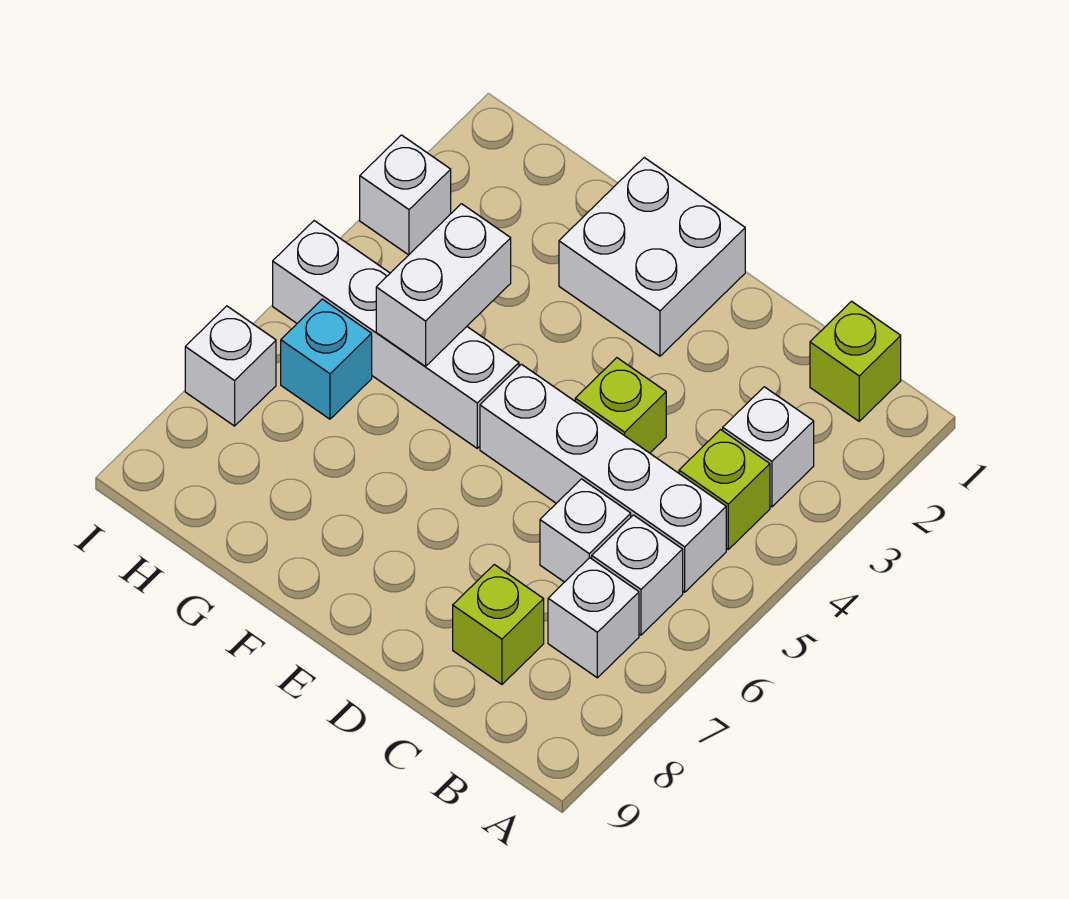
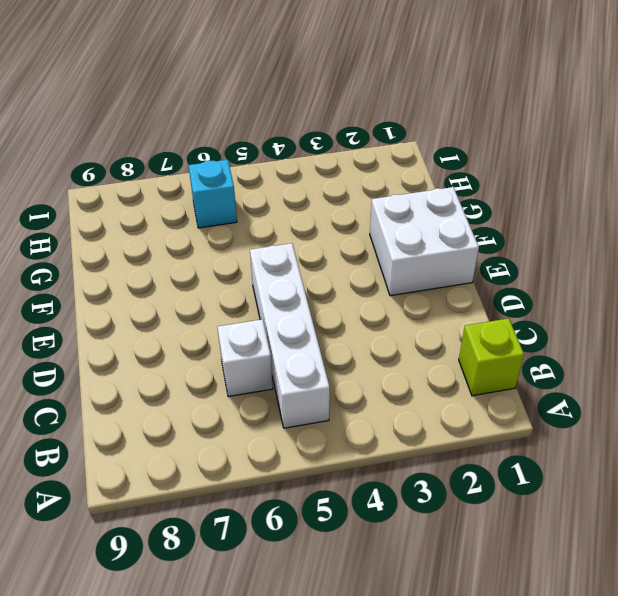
none -> white 1x1 brick [723,387,814,507]
none -> lime 1x1 brick [679,430,770,549]
none -> white 1x1 brick [592,515,683,635]

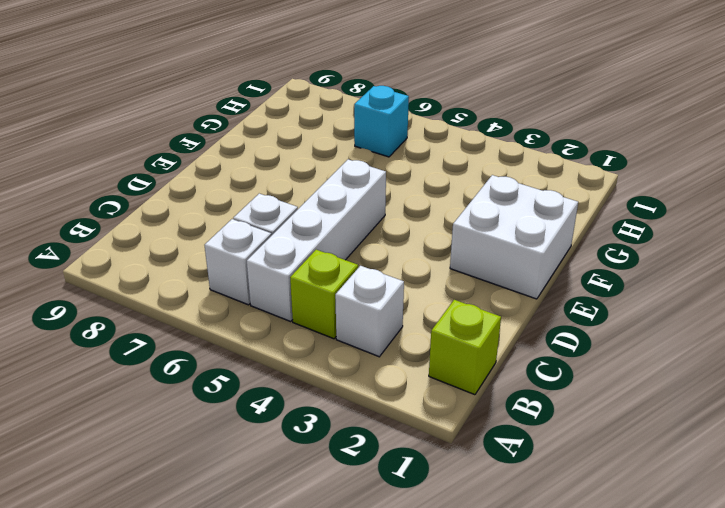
none -> white 1x1 brick [548,558,639,678]
none -> lime 1x1 brick [453,565,544,684]
none -> lime 1x1 brick [575,358,666,453]

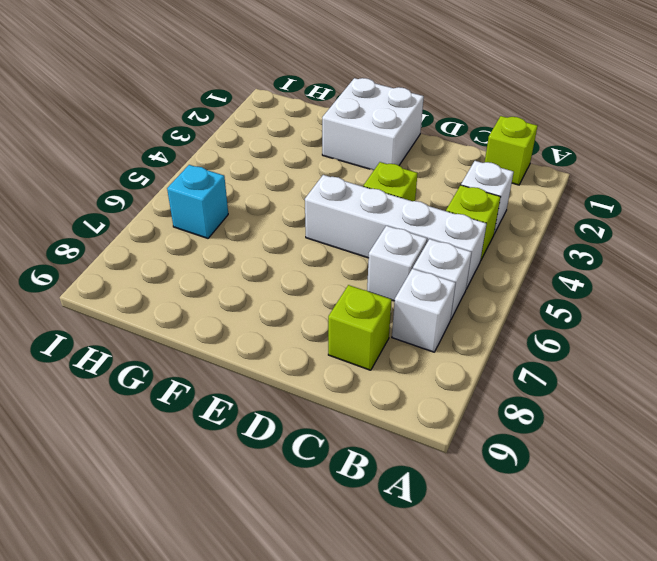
none -> white 1x4 brick [273,221,519,448]
none -> white 1x1 brick [360,135,451,255]
none -> white 1x1 brick [185,306,276,426]

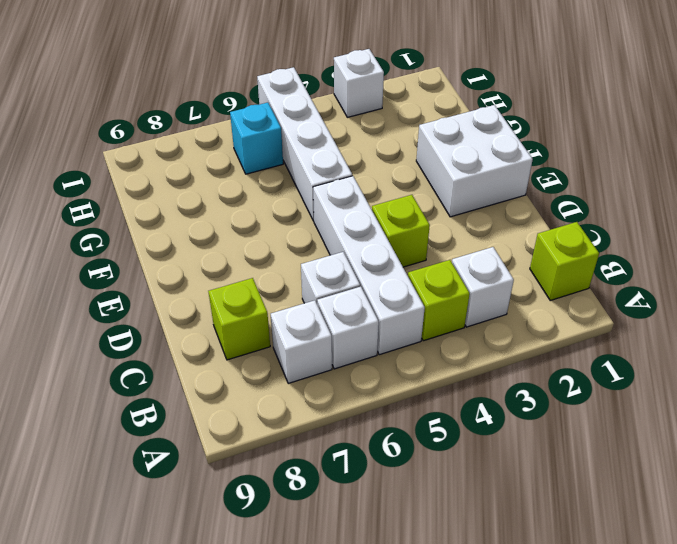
none -> white 1x1 brick [185,306,276,426]
none -> white 1x2 brick [376,204,511,366]

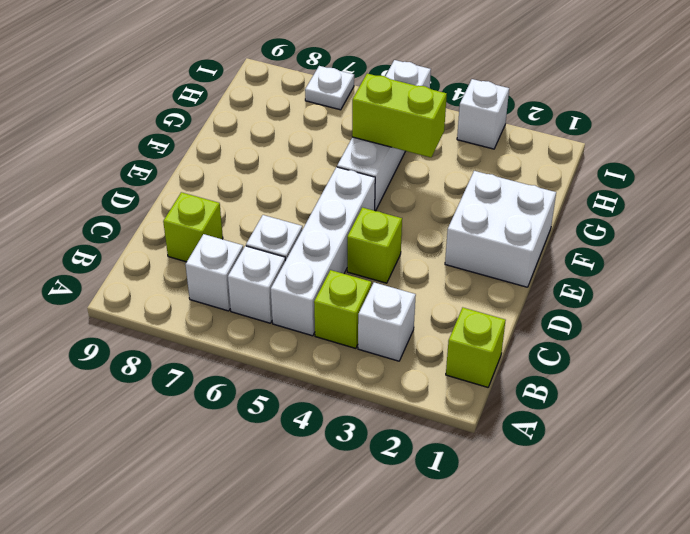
lime 1x2 brick [352,74,447,157] -> white 1x2 brick [376,204,511,366]
white 1x1 plate [305,66,354,110] -> white 1x1 brick [185,306,276,426]
none -> cyan 1x1 brick [281,299,372,419]

